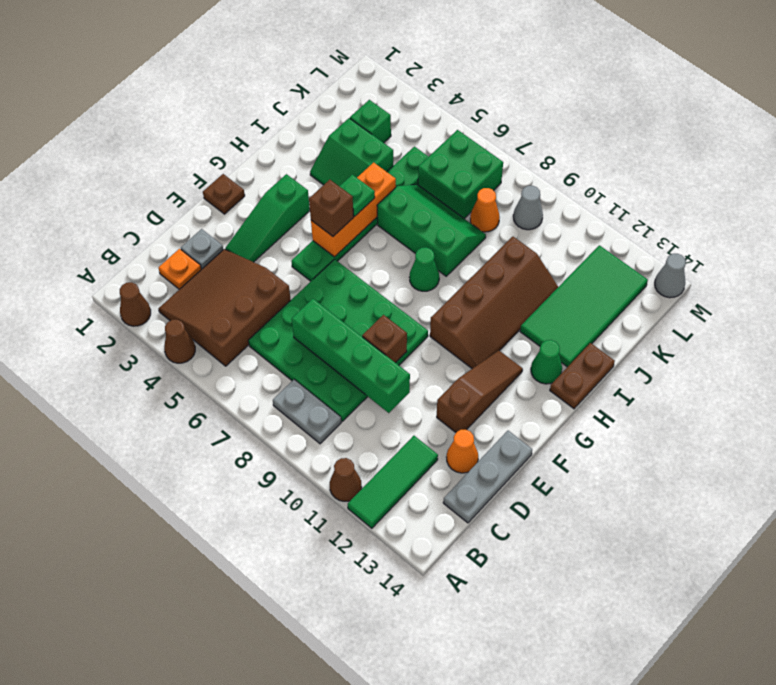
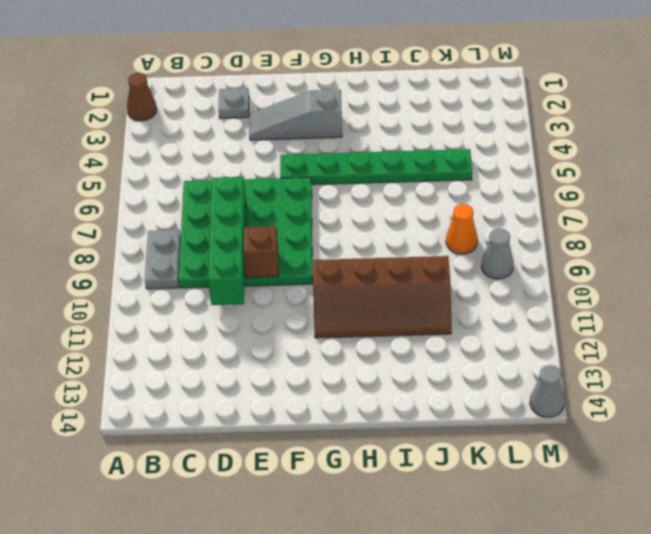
grey 1x3 slope [249,89,342,140] -> green 1x3 slope [225,174,310,262]
none -> brown 1x1 cone [164,320,195,363]
none -> brown 1x1 cone [330,458,362,501]
none -> green 1x3 tile [348,436,438,528]
none -> brown 3x3 slope [159,249,291,366]

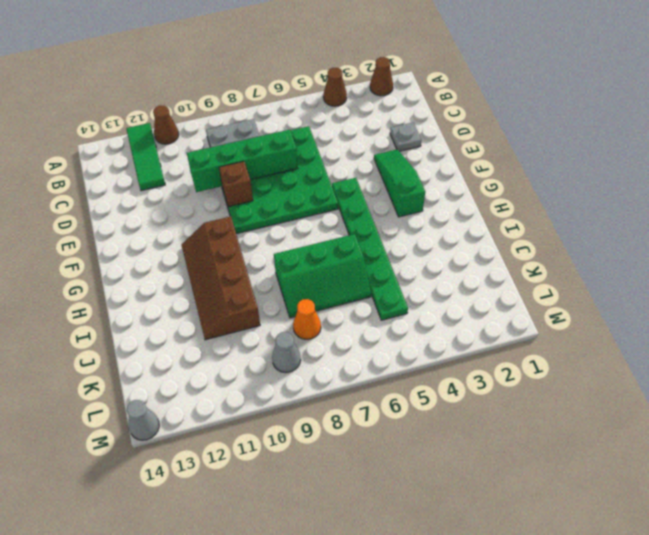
none -> brown 3x3 slope [159,249,291,366]
none -> orange 1x1 plate [158,249,201,289]
none -> grey 1x3 plate [443,431,532,523]
none -> orange 1x1 cone [447,430,478,473]

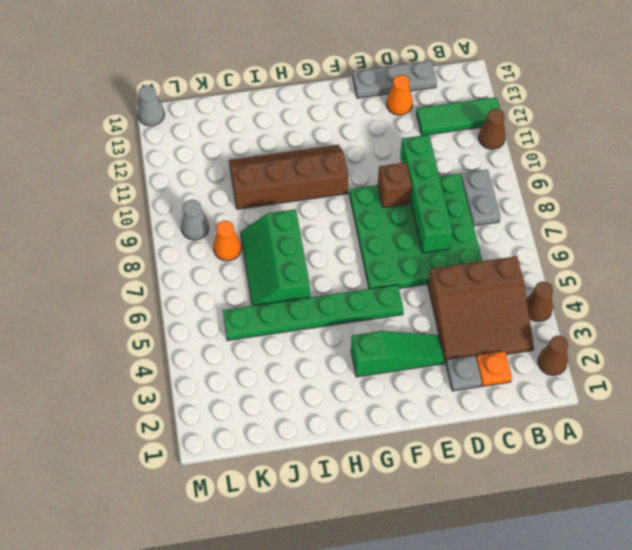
none -> brown 1x3 slope [437,351,523,432]
none -> brown 1x1 plate [203,174,245,214]
none -> green 1x1 cone [410,247,439,291]
none -> green 1x1 cone [531,340,562,384]

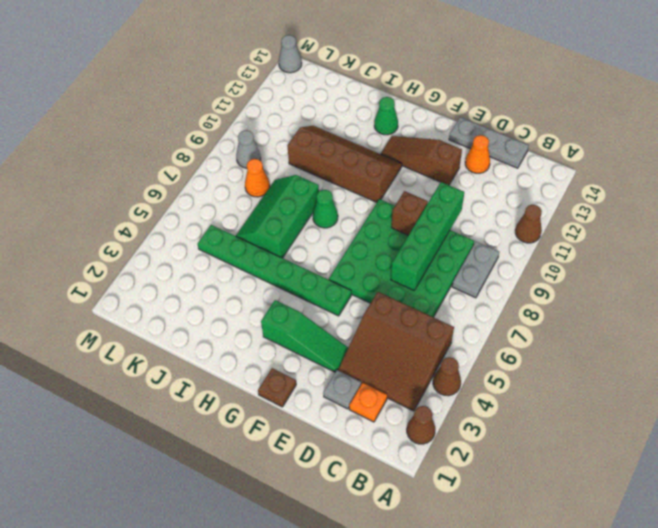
none -> green 1x3 tile [348,436,438,528]
none -> brown 1x2 plate [550,343,615,409]
none -> green 2x2 slope [310,118,393,186]
none -> green 2x4 tile [520,245,648,367]

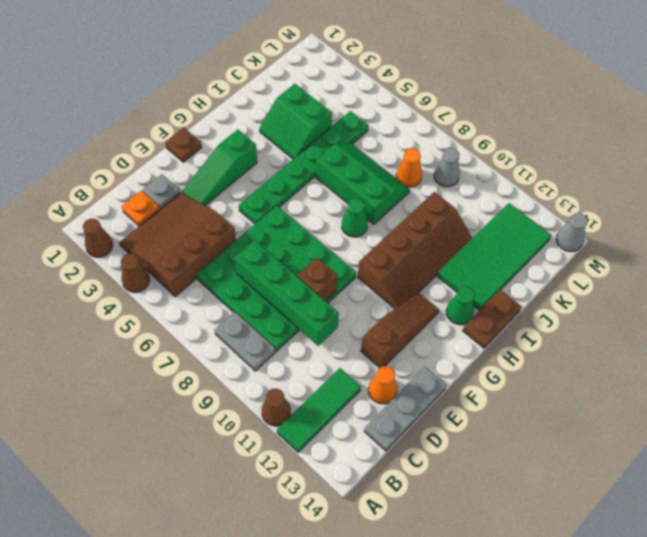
none -> green 1x1 brick [350,100,391,143]
none -> green 2x2 brick [418,130,503,219]
none -> orange 1x3 brick [311,163,396,257]
none -> brown 1x1 brick [309,180,354,236]

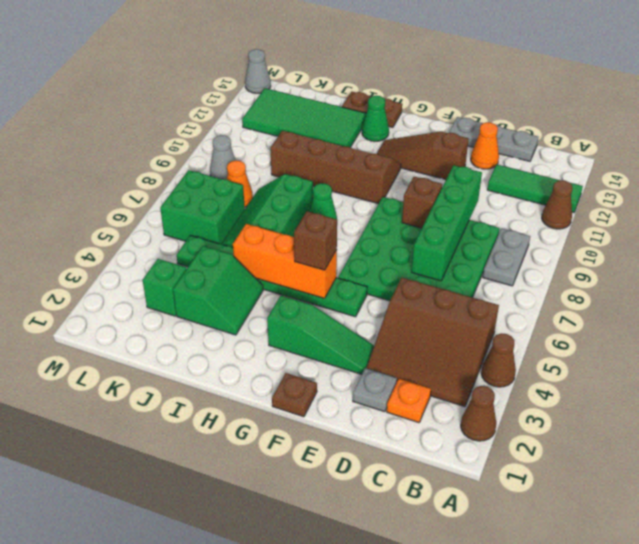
none -> green 1x1 plate [339,175,375,216]

